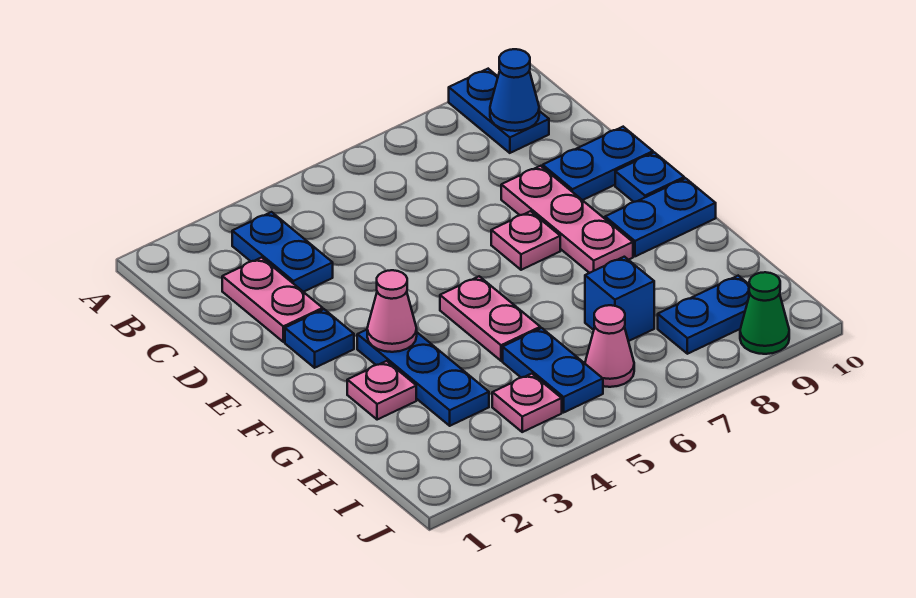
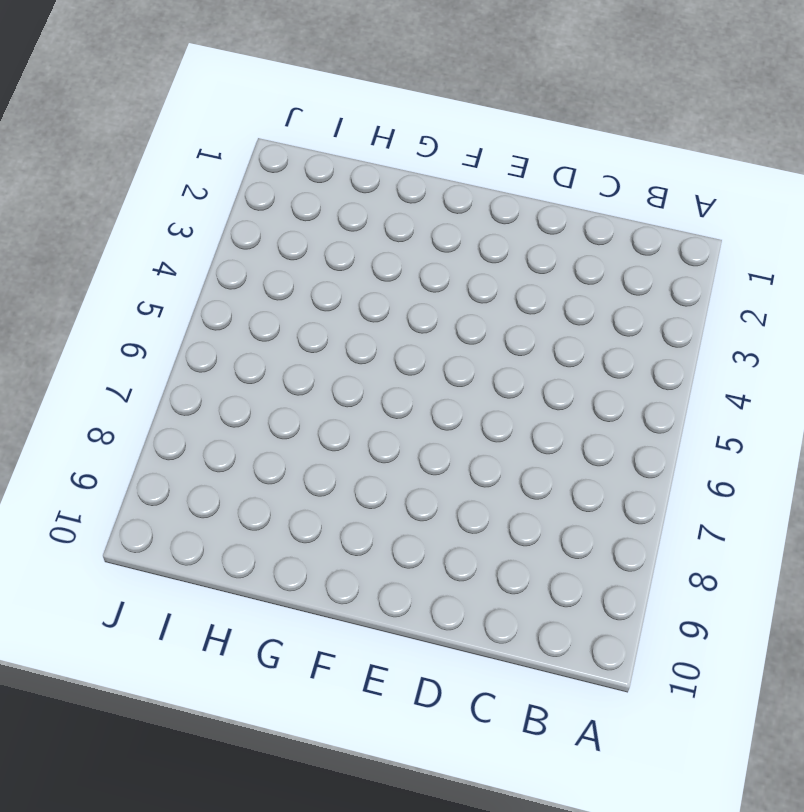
none -> blue 1x2 plate [449,69,549,153]
none -> blue 1x2 plate [232,212,333,292]
none -> pink 1x2 plate [222,258,323,342]

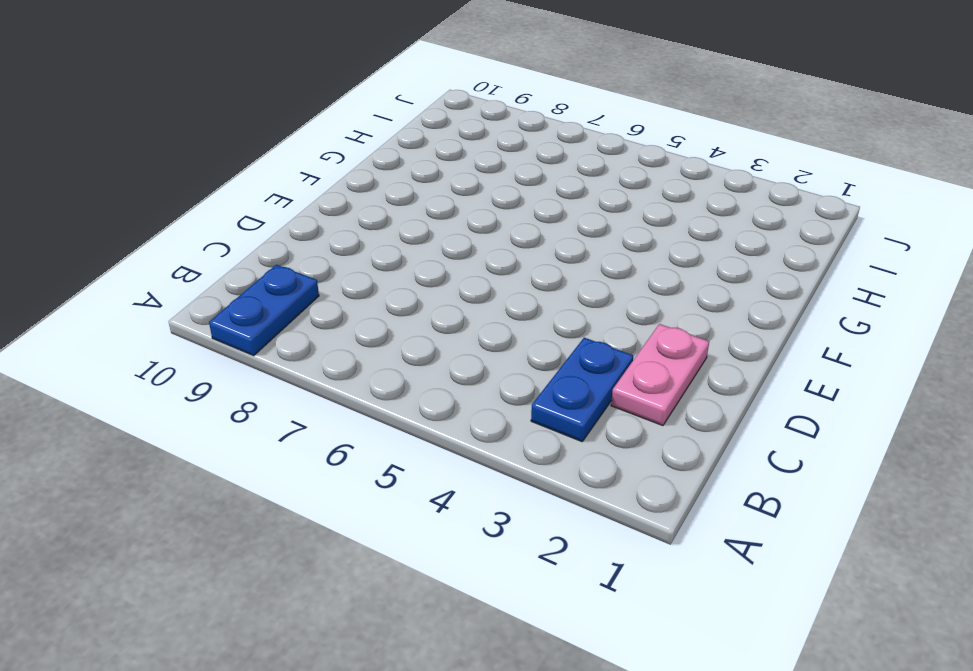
none -> pink 1x3 plate [501,166,633,273]
none -> blue 1x2 plate [543,127,653,200]
none -> blue 1x1 plate [285,309,354,368]

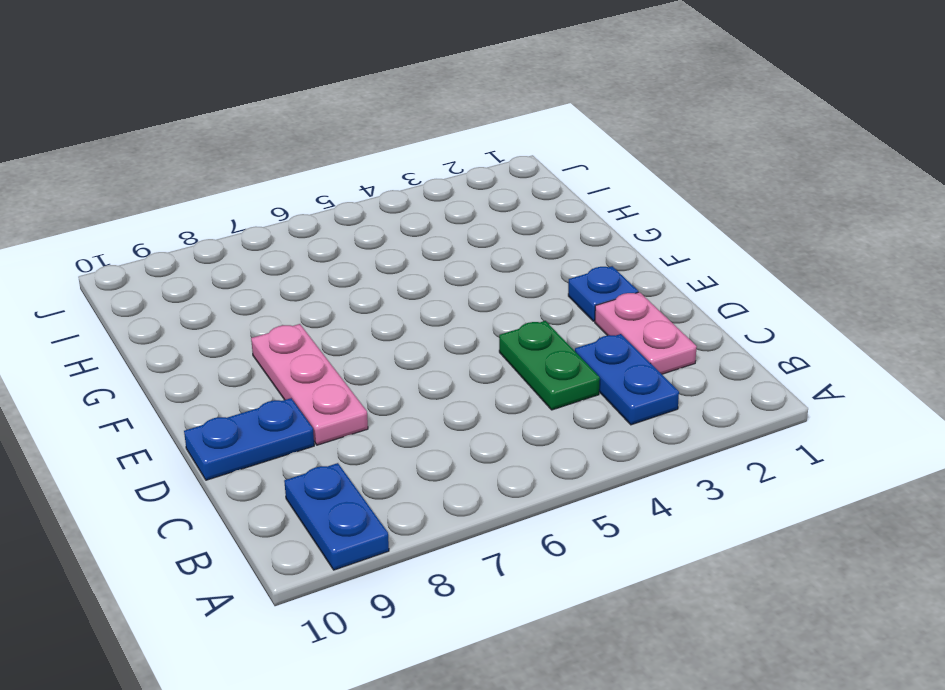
green 1x2 plate [499,321,600,410] -> none
none -> pink 1x1 plate [491,211,560,270]
none -> blue 1x1 plate [615,152,684,202]
none -> blue 1x3 plate [357,330,489,426]

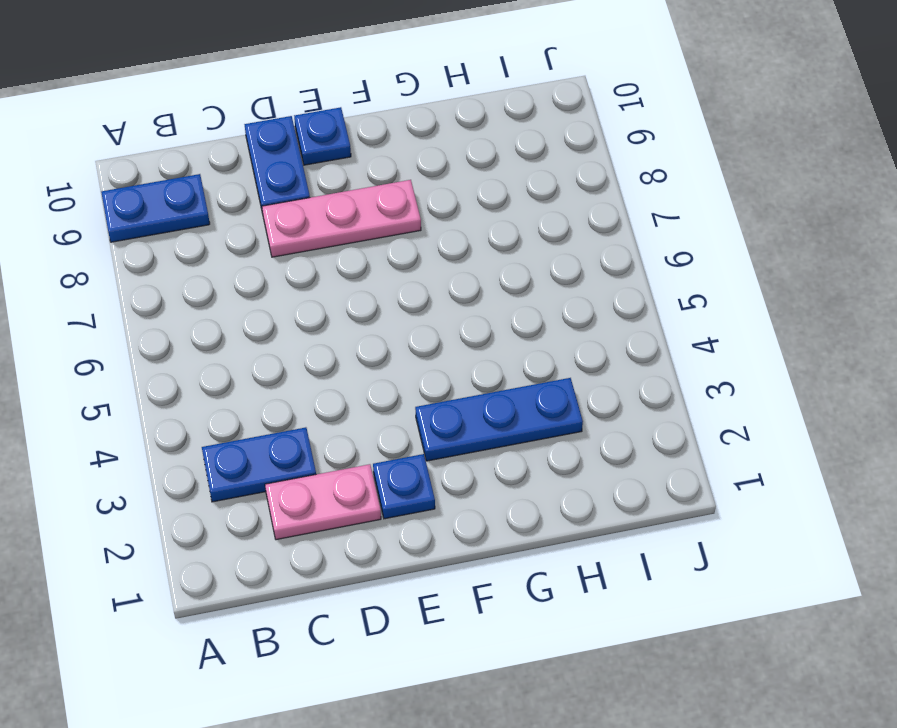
none -> pink 1x1 plate [491,211,560,270]
none -> pink 1x2 plate [440,276,540,361]
none -> blue 1x2 plate [605,178,716,256]

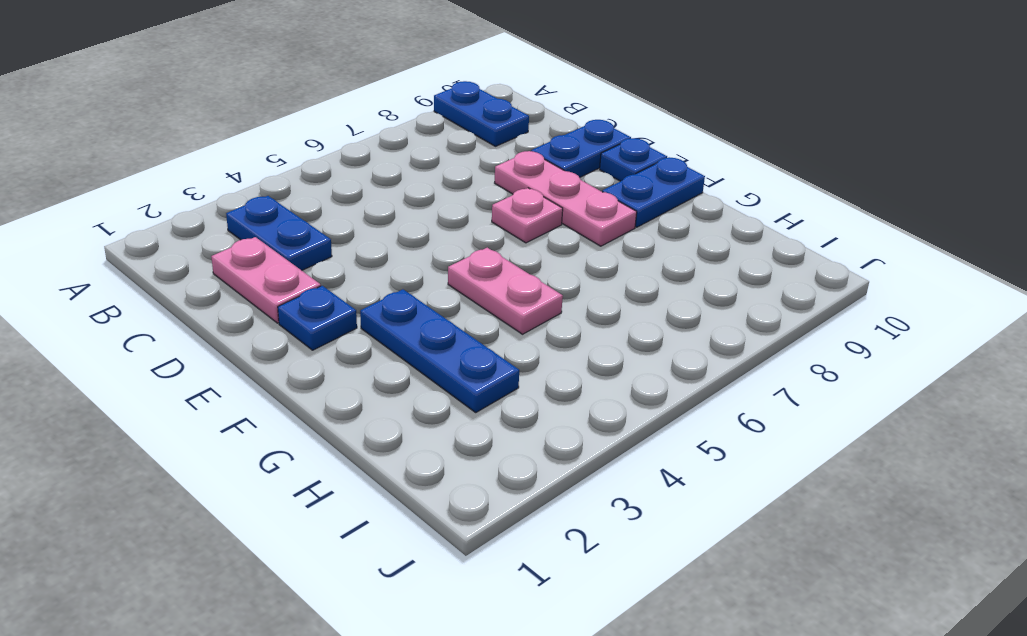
none -> pink 1x1 plate [347,361,416,420]
none -> blue 1x2 plate [503,328,603,412]
none -> blue 1x1 brick [585,257,654,341]

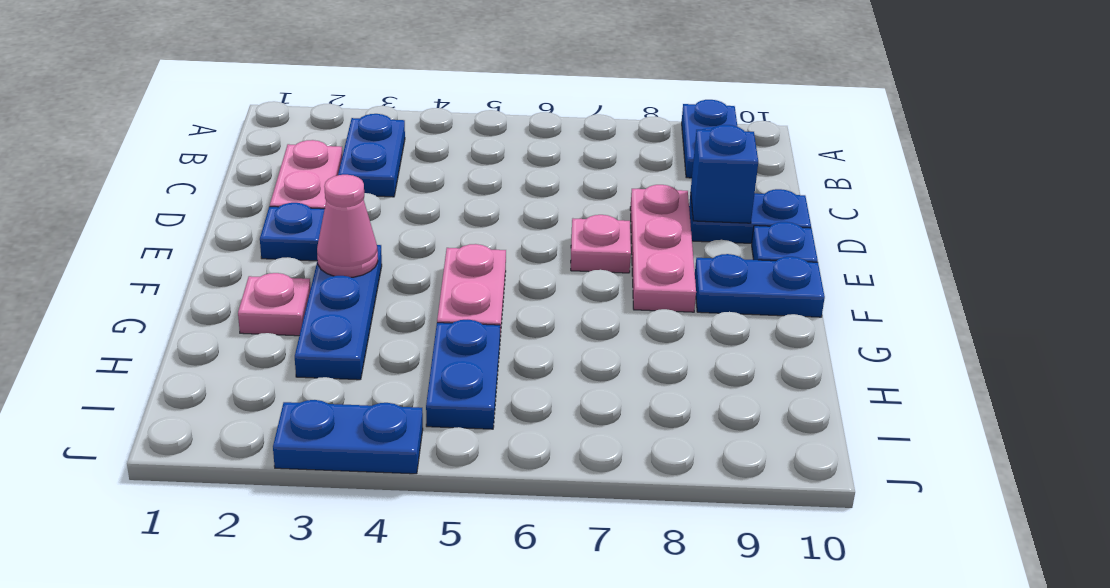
blue 1x1 brick [691,125,758,223] -> blue 1x1 brick moved to [585,257,654,341]
blue 1x2 plate [273,400,423,474] -> blue 1x2 plate moved to [658,276,750,354]
none -> pink 1x1 plate [492,374,562,432]
none -> pink 1x1 cone [585,305,634,387]
none -> green 1x1 cone [740,272,789,354]

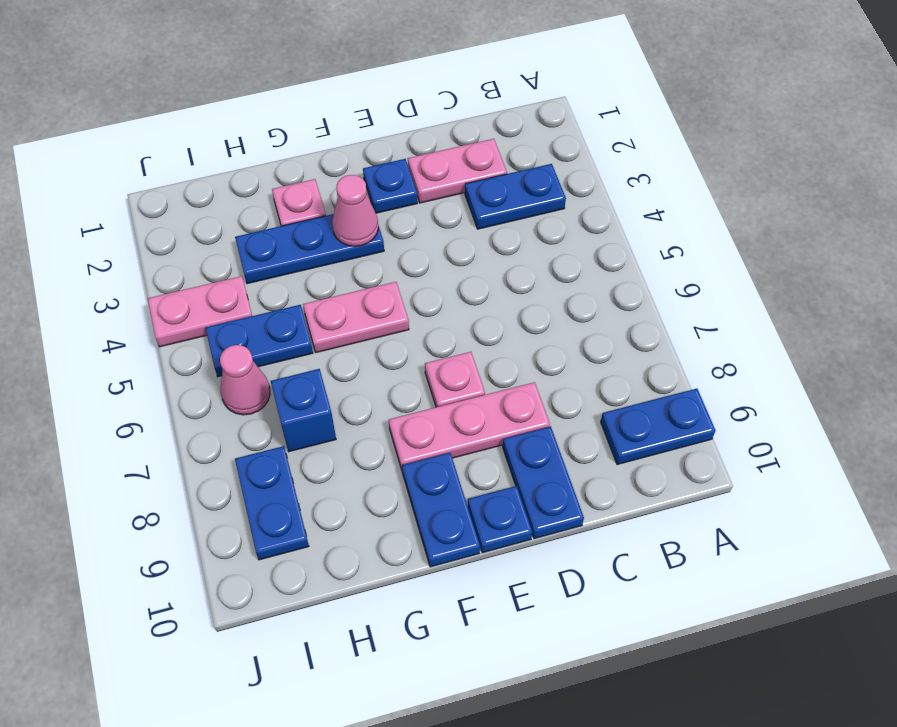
pink 1x2 plate [148,276,252,347] -> pink 1x1 plate [492,374,562,432]
none -> green 1x1 cone [740,272,789,354]
none -> blue 1x1 cone [490,49,539,131]

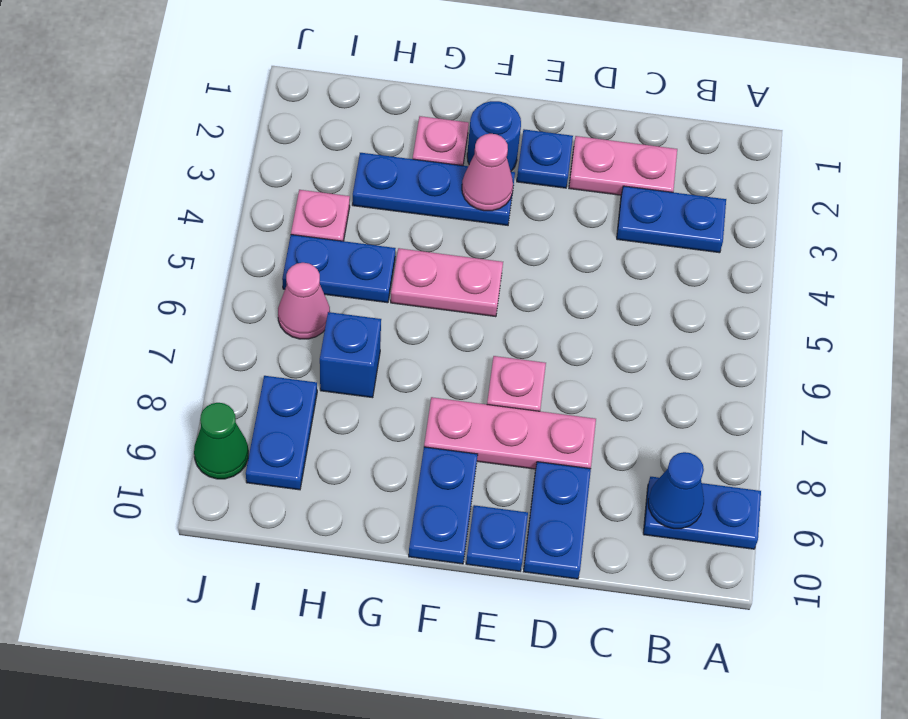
blue 1x1 round brick [467,101,521,172] -> none

